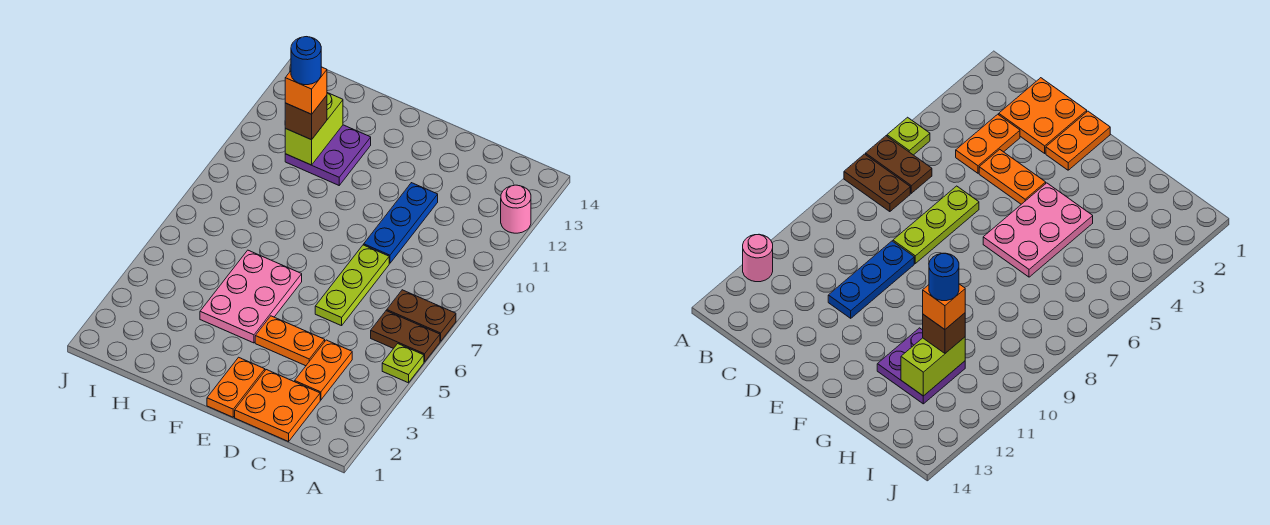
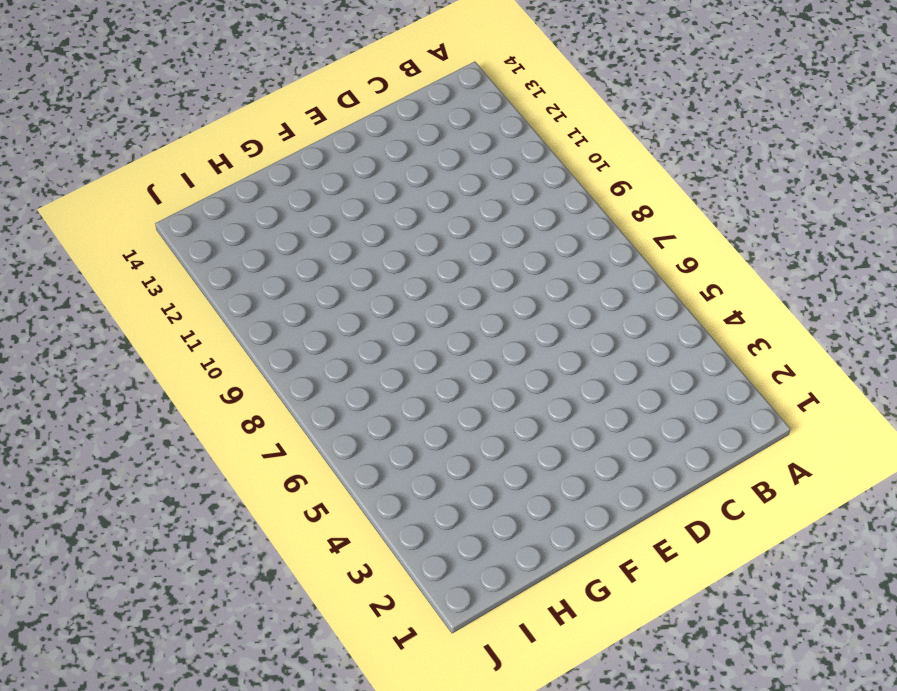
none -> lime 1x1 plate [382,344,424,383]
none -> brown 1x2 plate [371,311,440,362]
none -> brown 1x2 plate [387,290,456,341]

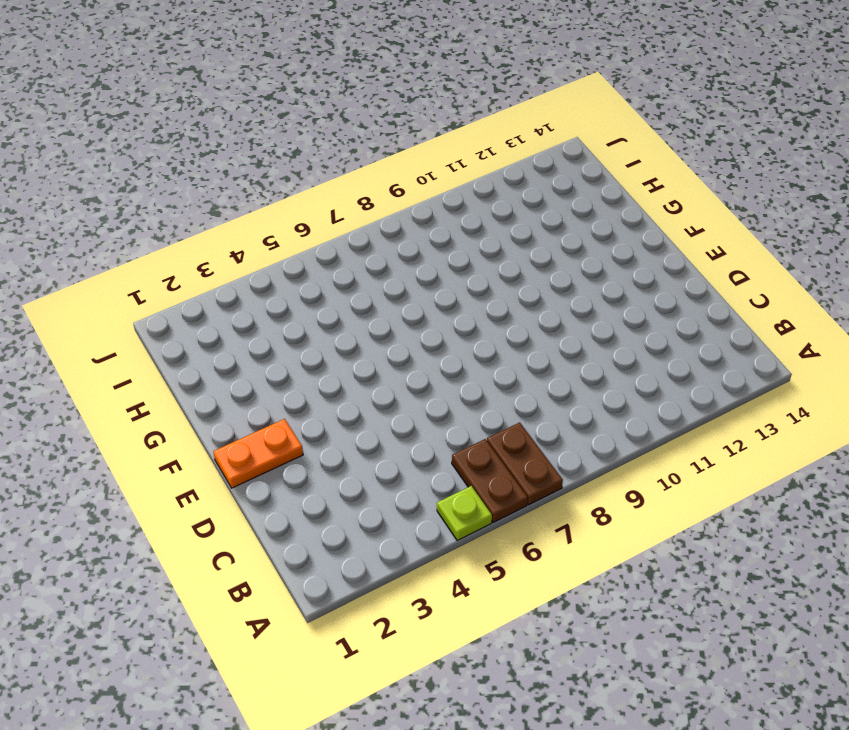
none -> pink 1x1 round brick [501,185,531,233]
none -> orange 2x2 plate [235,370,320,442]
none -> orange 1x2 plate [295,340,352,400]

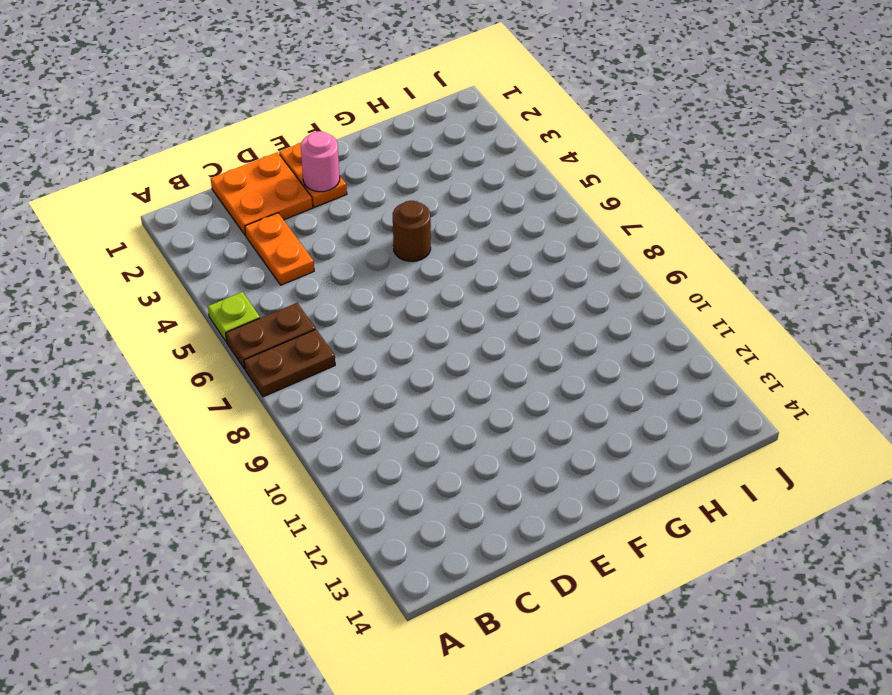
pink 1x1 round brick [301,131,340,192] -> pink 1x1 round brick moved to [501,185,531,233]
brown 1x1 round brick [393,201,431,261] -> pink 2x3 plate [200,250,302,343]
none -> orange 1x2 plate [255,316,325,366]
none -> lime 1x3 plate [315,245,389,326]
none -> blue 1x3 plate [364,183,438,263]

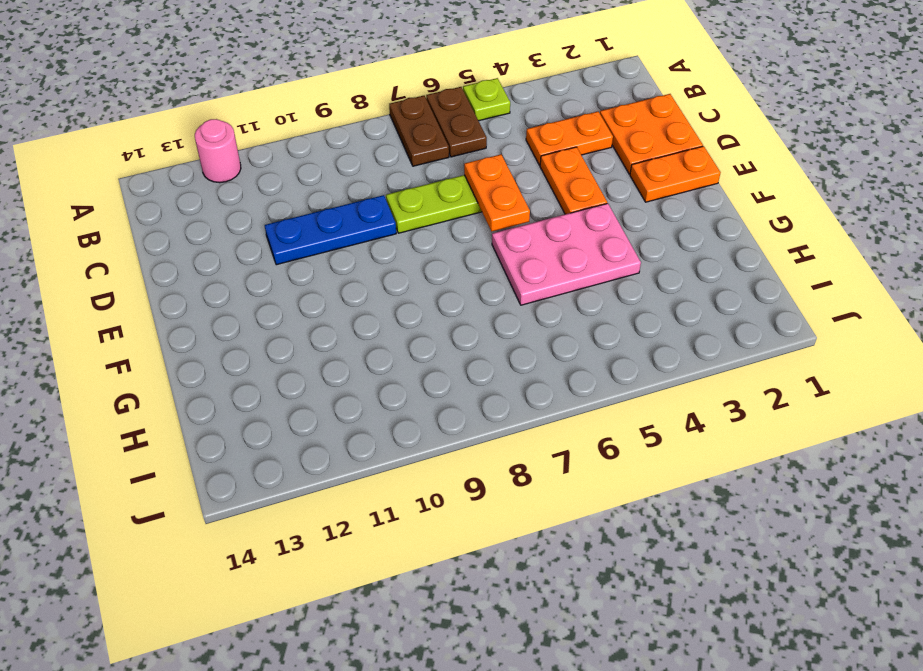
orange 1x2 plate [464,154,530,231] -> none
none -> purple 2x2 plate [285,125,371,185]
none -> lime 1x2 brick [285,93,343,165]
none -> brown 1x1 brick [285,95,327,140]

